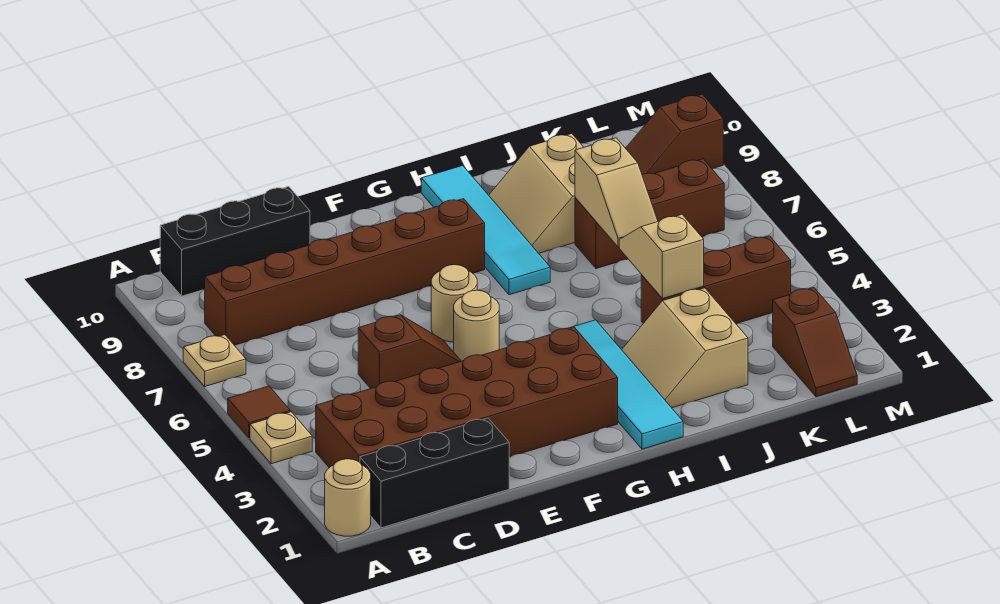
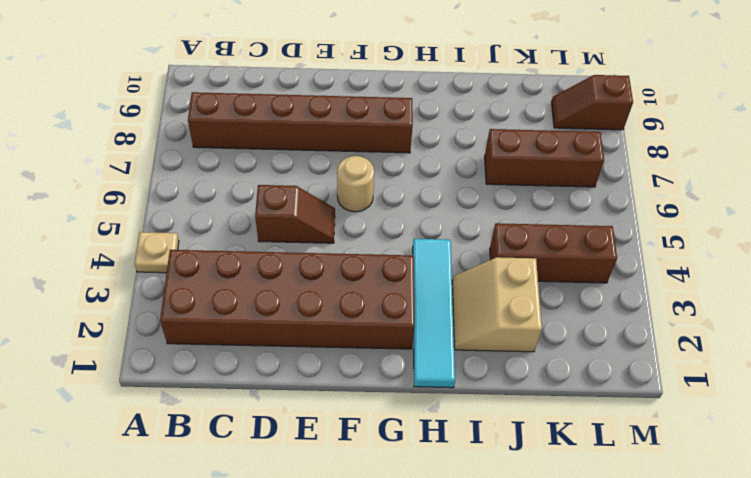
none -> tan 1x1 round brick [325,459,371,536]
none -> brown 1x1 tile [228,386,290,438]
none -> tan 1x1 plate [183,335,246,386]

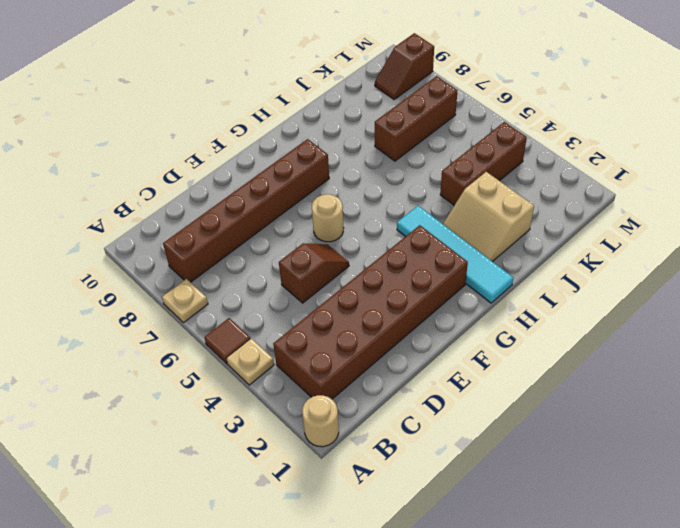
none -> black 1x3 brick [360,418,509,528]
none -> black 1x3 brick [160,187,310,296]
none -> tan 1x1 round brick [454,290,499,361]

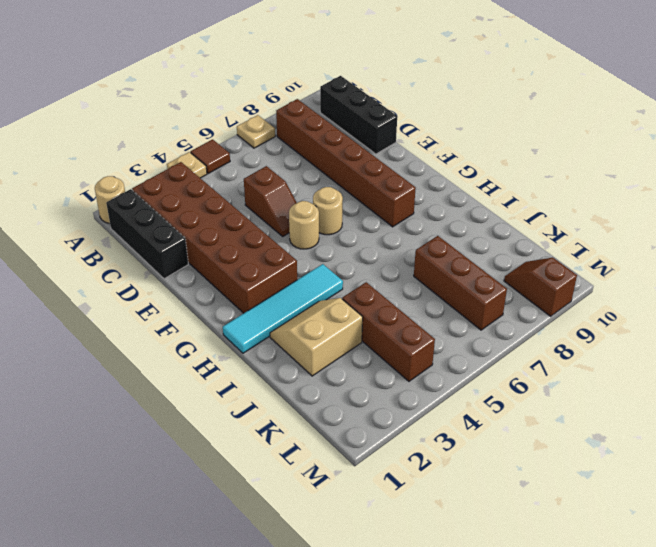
none -> cyan 1x4 tile [421,166,550,295]
none -> tan 2x2 slope [489,134,584,253]
none -> brown 1x2 slope [773,288,857,397]

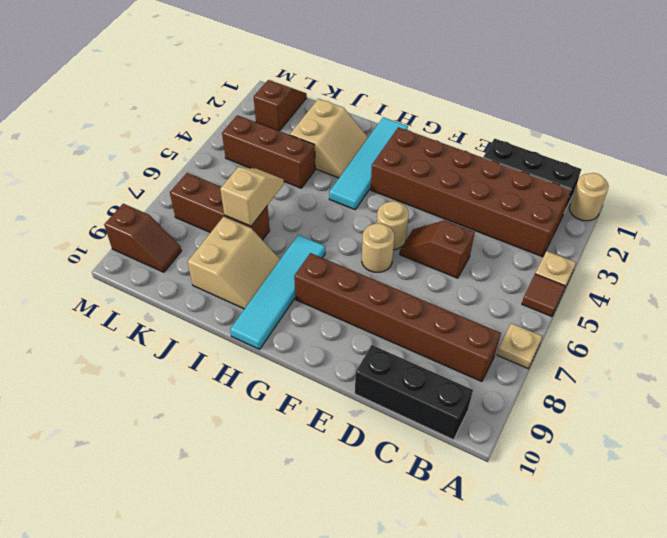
none -> tan 1x2 slope [619,215,704,299]

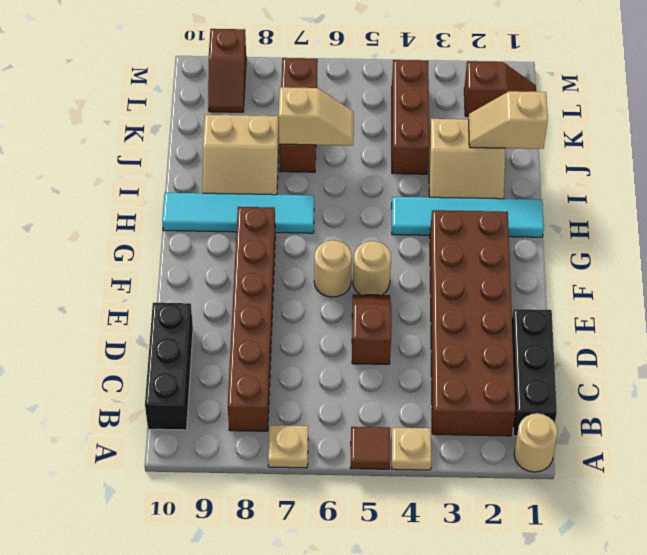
tan 1x2 slope [469,91,548,149] -> tan 1x2 slope moved to [619,215,704,299]

